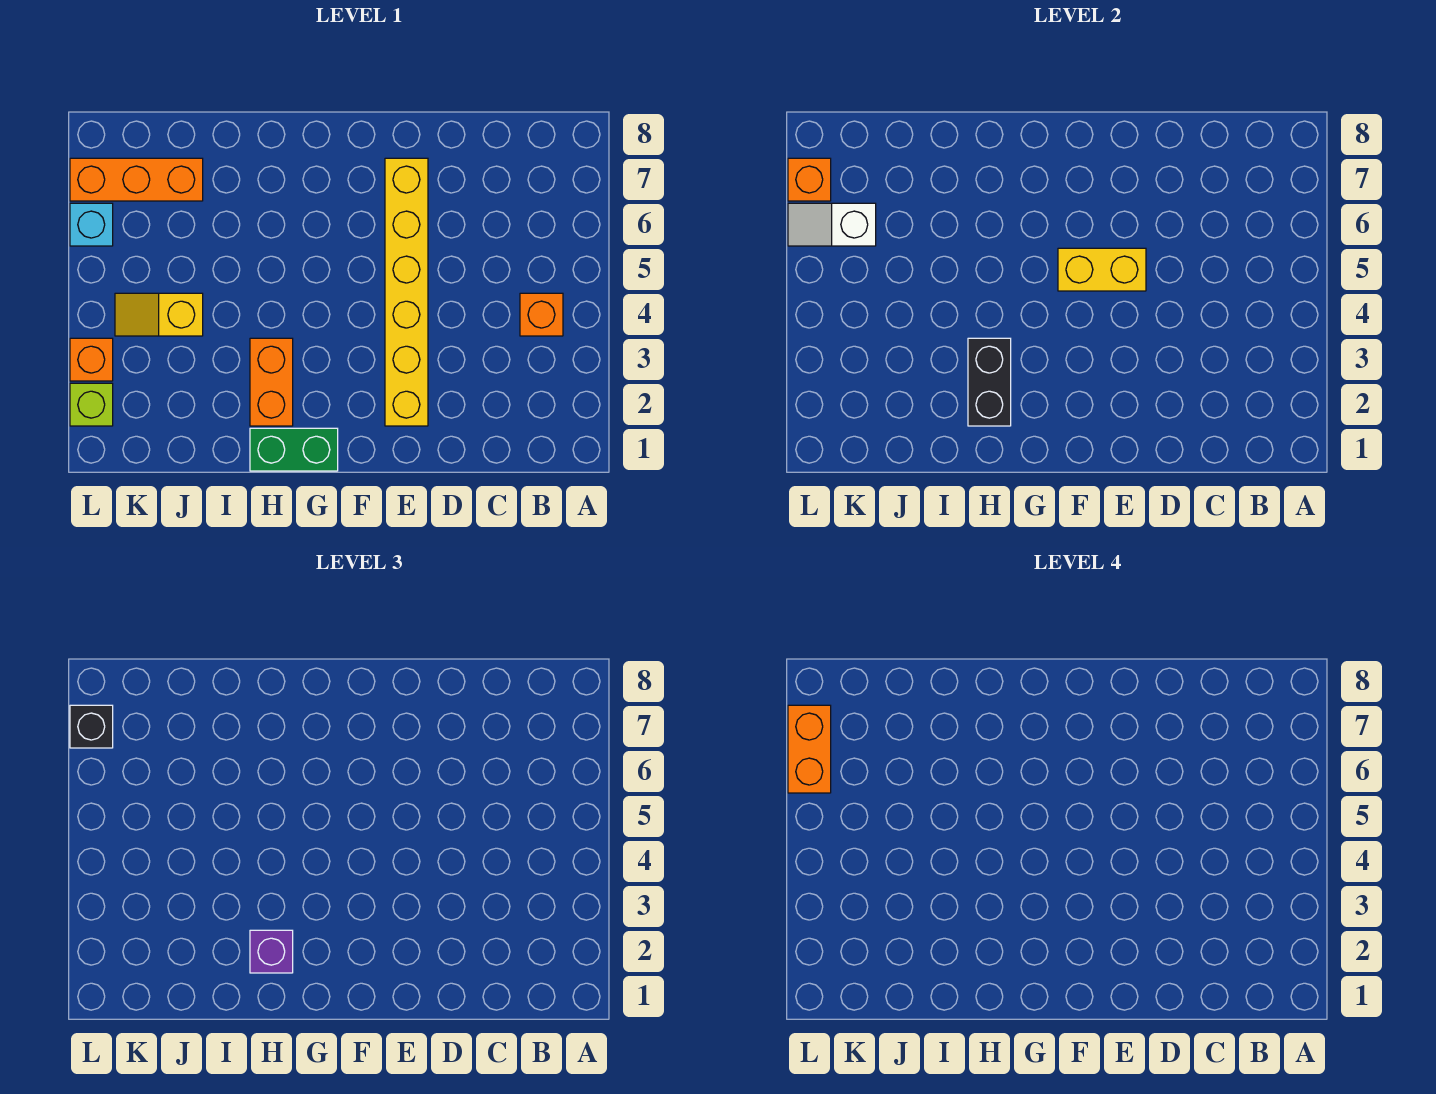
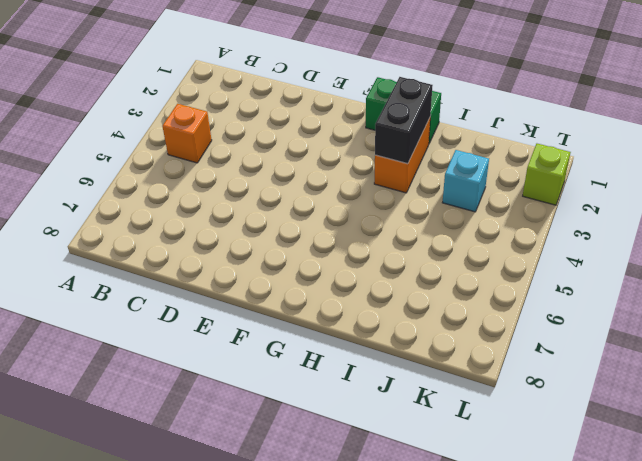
cyan 1x1 brick [442,150,489,212] -> cyan 1x1 brick moved to [70,203,113,246]
none -> yellow 1x6 brick [385,158,428,426]
none -> yellow 1x2 slope [115,293,203,336]
none -> orange 1x3 brick [70,158,203,201]

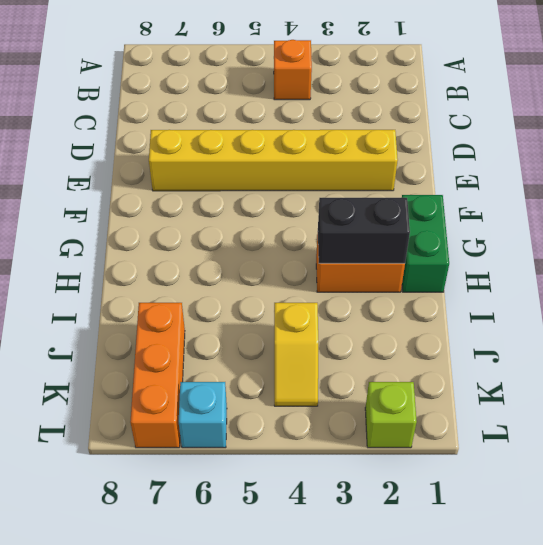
none -> orange 1x1 brick [70,338,113,381]
none -> yellow 1x2 brick [1058,248,1146,291]
none -> white 1x2 slope [788,203,876,246]

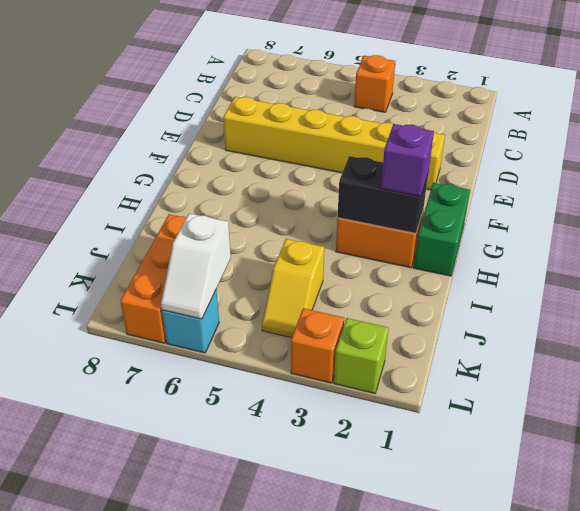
none -> yellow 1x2 brick [1058,248,1146,291]
none -> orange 1x1 brick [788,158,831,201]
none -> black 1x1 brick [70,705,113,748]

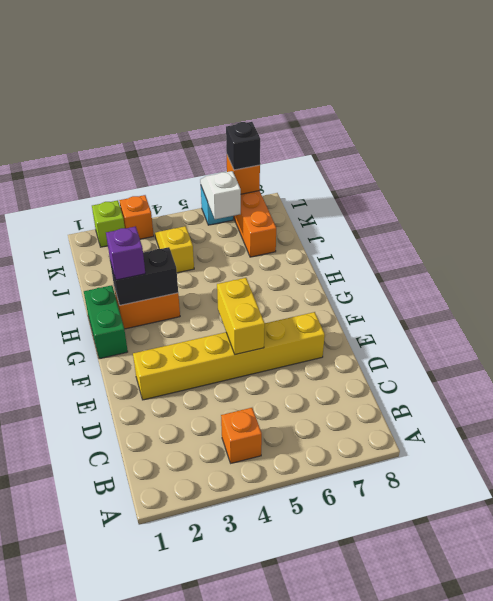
none -> orange 1x2 brick [788,705,831,793]

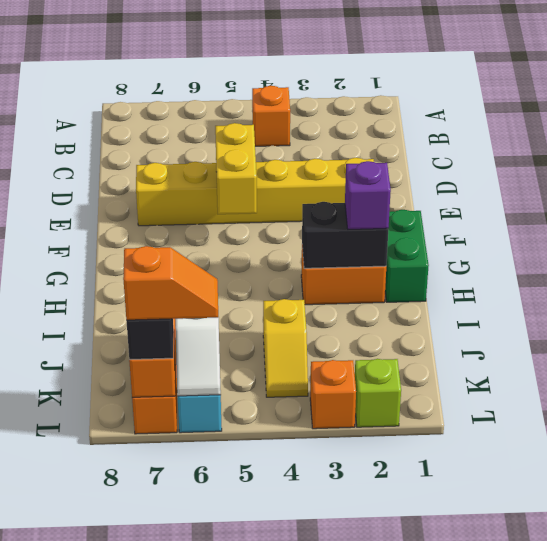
orange 1x2 slope [123,246,219,320] -> orange 1x2 brick [788,705,831,793]

